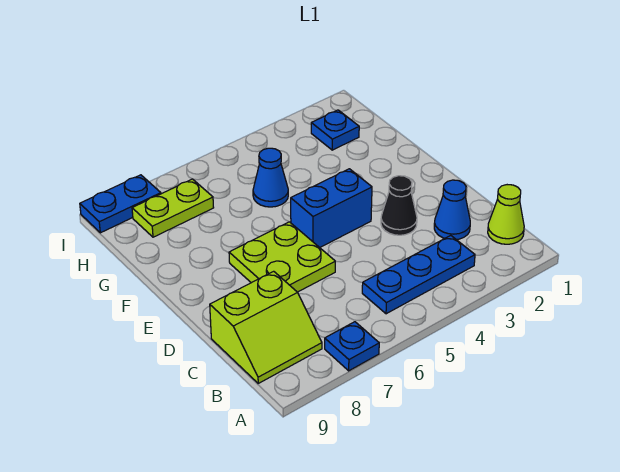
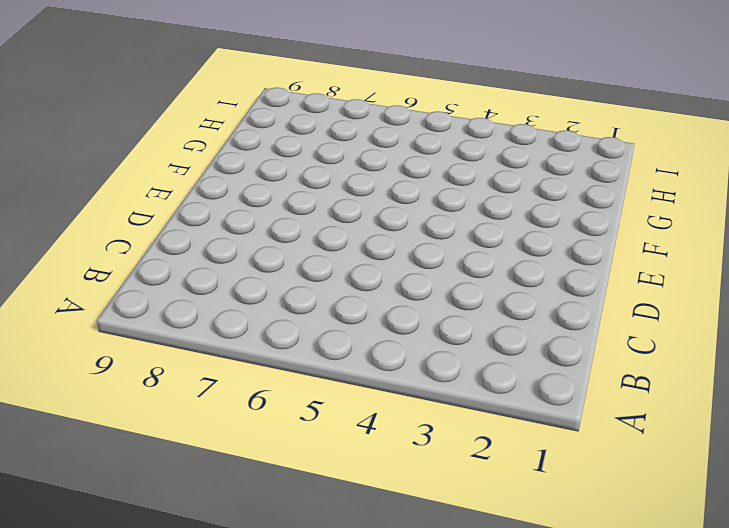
none -> blue 1x1 plate [325,322,379,371]
none -> lime 1x1 cone [488,185,524,244]
none -> blue 1x3 plate [362,236,475,314]

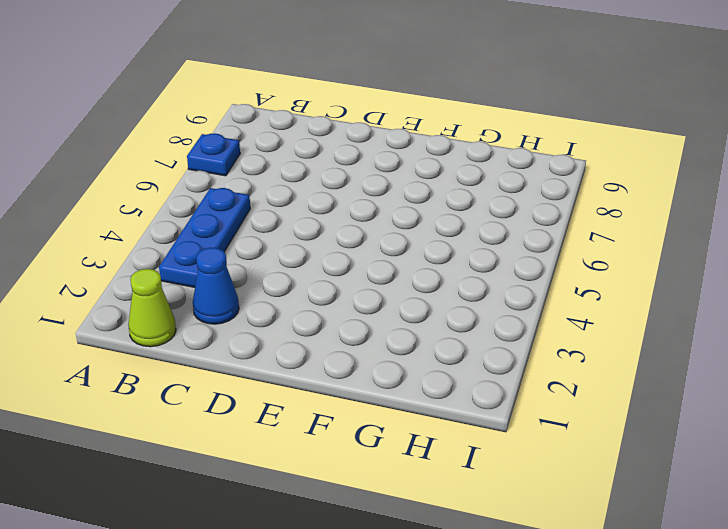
none -> lime 2x2 slope [210,271,322,383]
none -> black 1x1 cone [381,176,417,235]
none -> lime 2x2 plate [229,222,335,292]

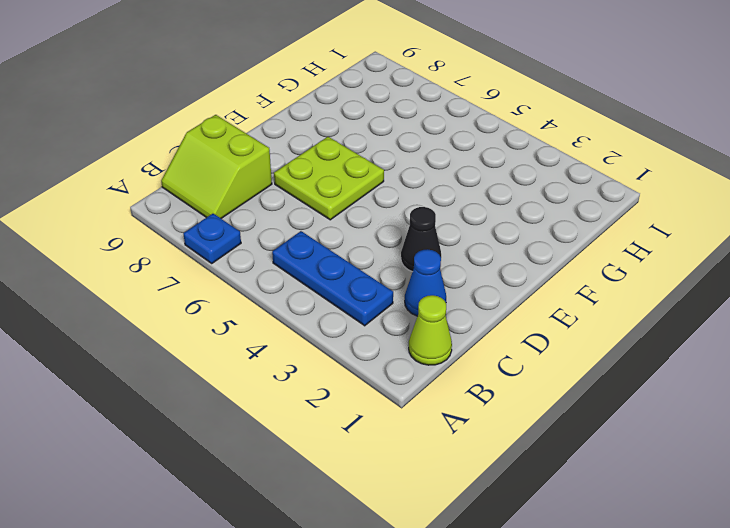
none -> blue 1x2 brick [291,169,372,248]
none -> blue 1x1 cone [253,148,288,207]
none -> blue 1x1 plate [311,110,359,150]

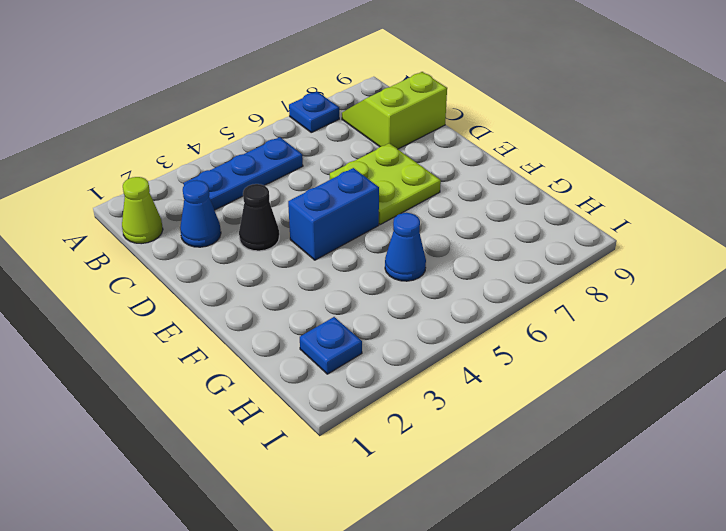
none -> lime 1x2 plate [132,179,214,237]
none -> blue 1x2 plate [80,175,161,233]

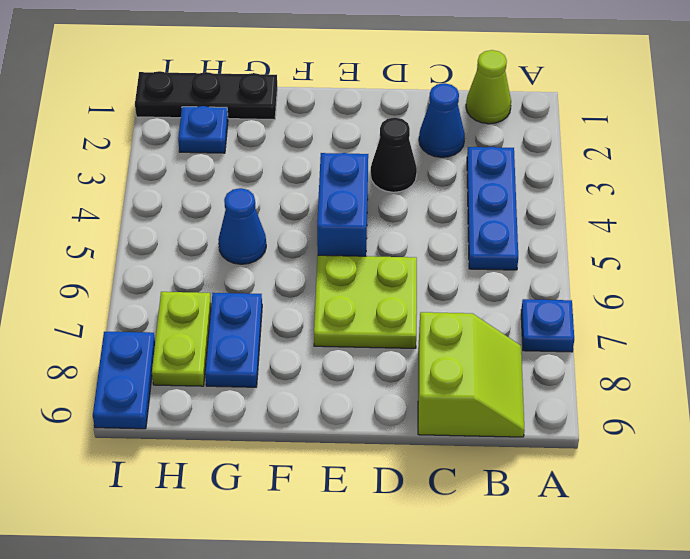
black 1x3 plate [135,71,277,120] -> none
blue 1x2 plate [205,293,262,387] -> none

